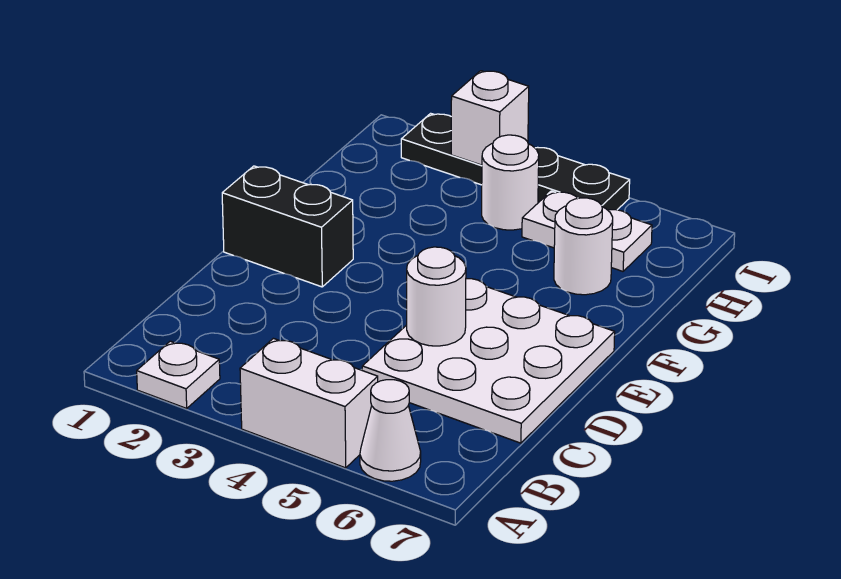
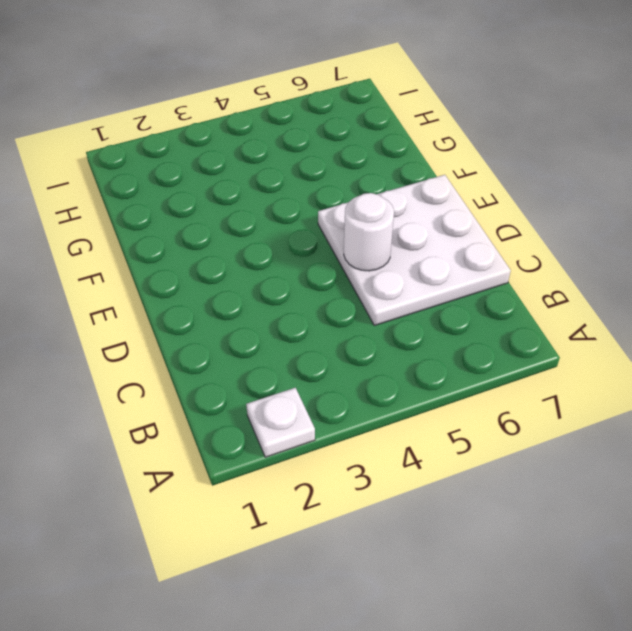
none -> white 1x2 brick [240,338,378,468]
none -> white 1x1 cone [360,380,421,481]

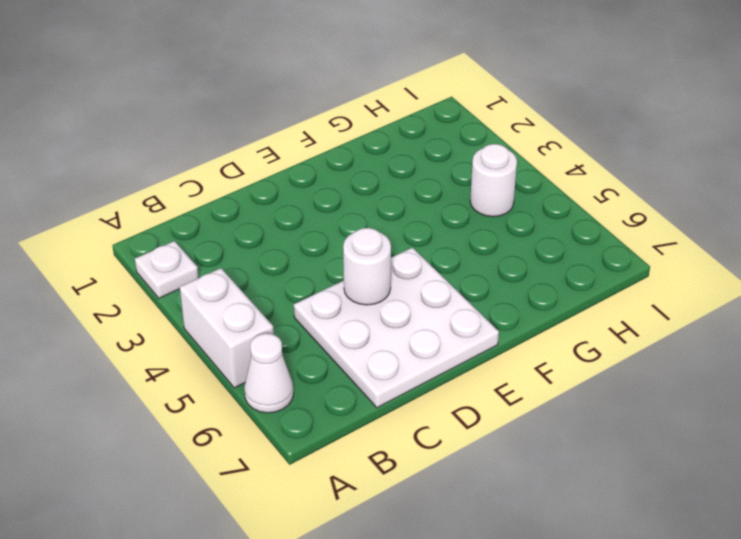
none -> black 1x2 brick [222,166,353,287]
none -> white 1x1 round brick [554,198,613,295]

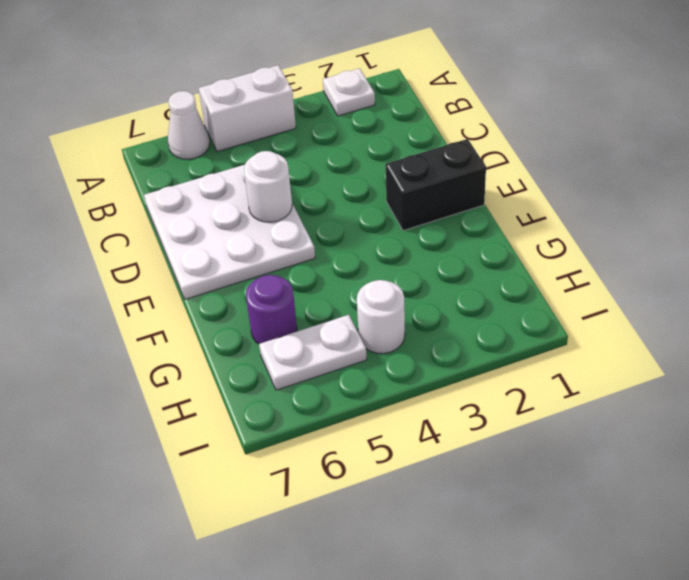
purple 1x1 round brick [246,275,297,344] -> white 1x1 round brick [554,198,613,295]
none -> black 1x4 plate [401,113,630,210]
none -> white 1x1 brick [451,71,529,165]

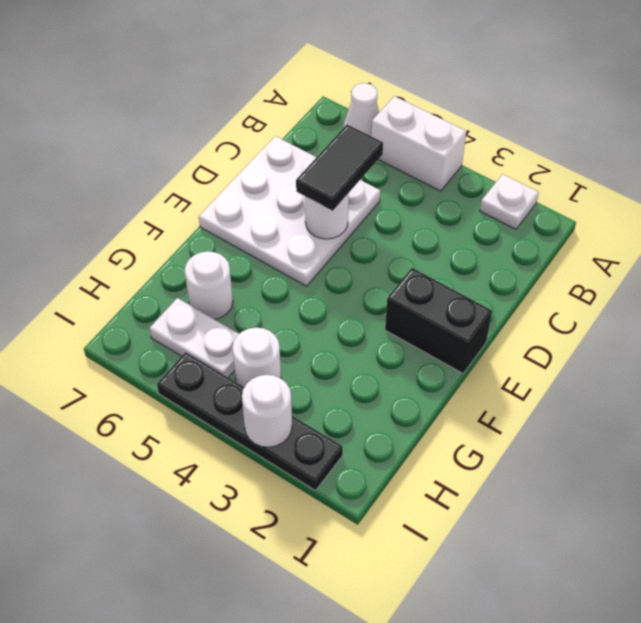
black 1x2 tile [296,125,383,211] -> none
white 1x1 round brick [242,375,292,447] -> white 1x1 brick [451,71,529,165]

